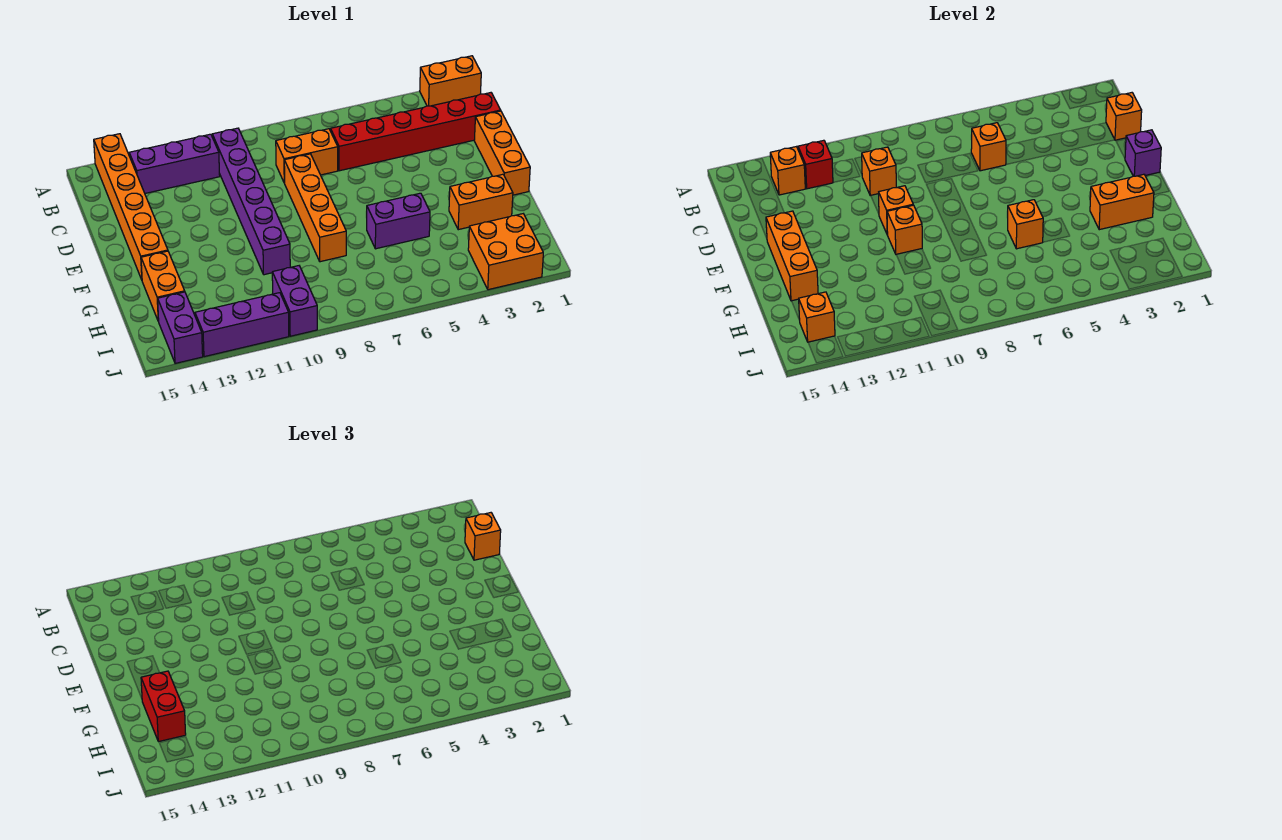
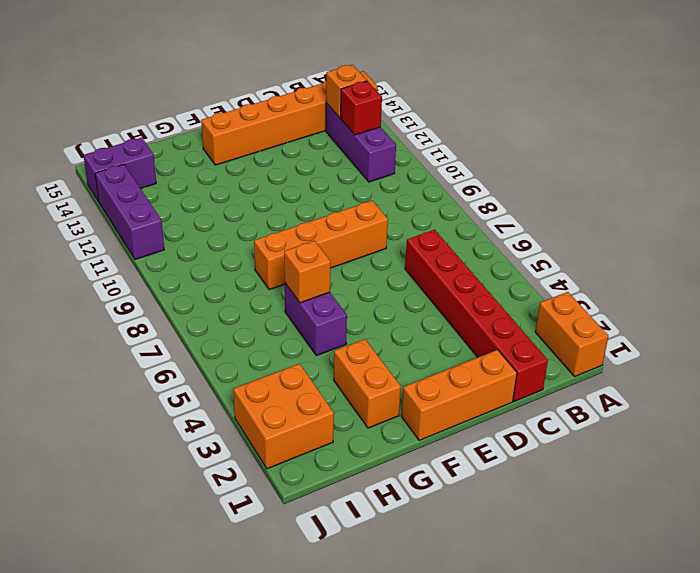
none -> purple 1x6 brick [212,128,290,275]
none -> orange 1x2 brick [276,129,338,183]
none -> orange 1x2 brick [141,251,185,321]

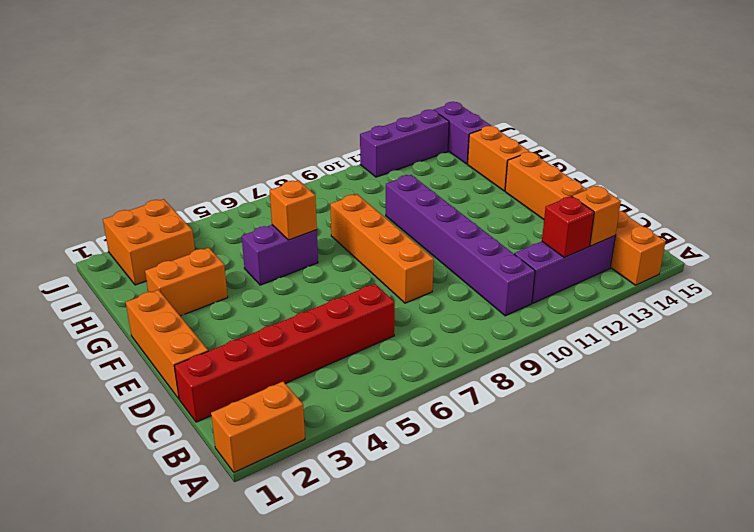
none -> orange 1x2 brick [276,129,338,183]
none -> purple 1x2 brick [272,266,317,336]
none -> orange 1x1 brick [1106,93,1142,140]

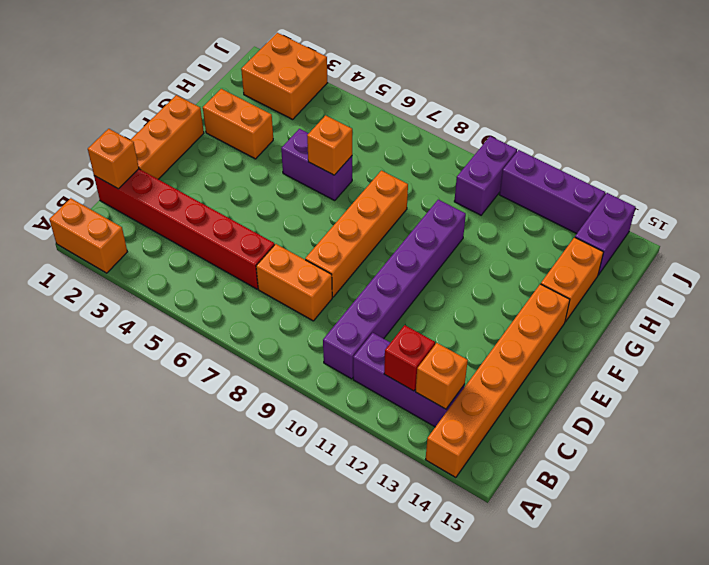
none -> orange 1x1 brick [971,123,1006,171]
none -> orange 1x1 brick [862,147,896,196]
none -> purple 1x1 brick [1125,130,1161,176]

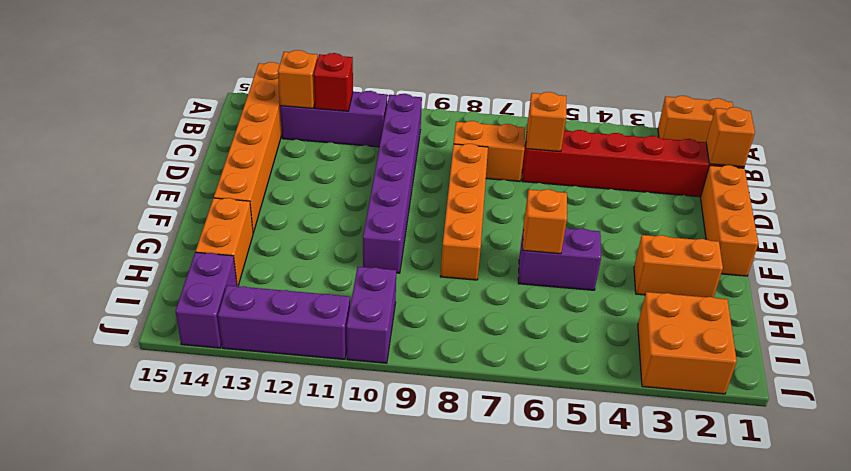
none -> orange 1x1 brick [862,147,896,196]
none -> purple 1x1 brick [1125,130,1161,176]
none -> orange 1x1 brick [879,186,913,235]

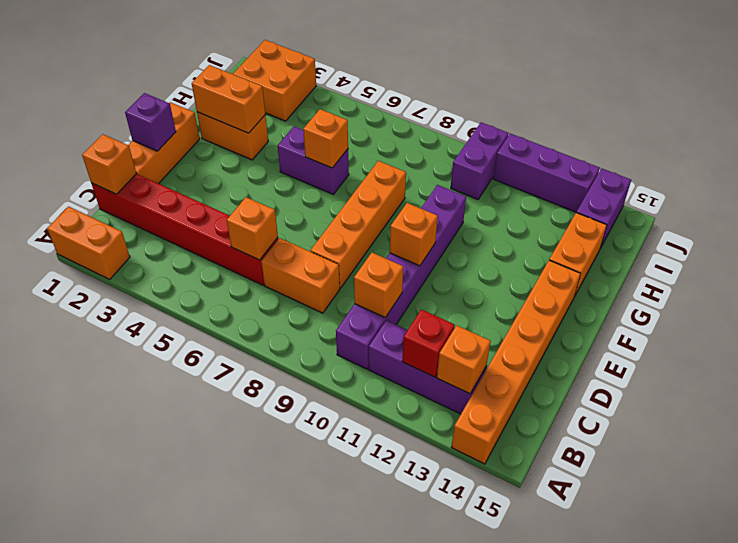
none -> orange 1x3 brick [766,211,818,301]
none -> orange 1x1 brick [887,205,922,254]
none -> orange 1x1 brick [799,292,835,342]

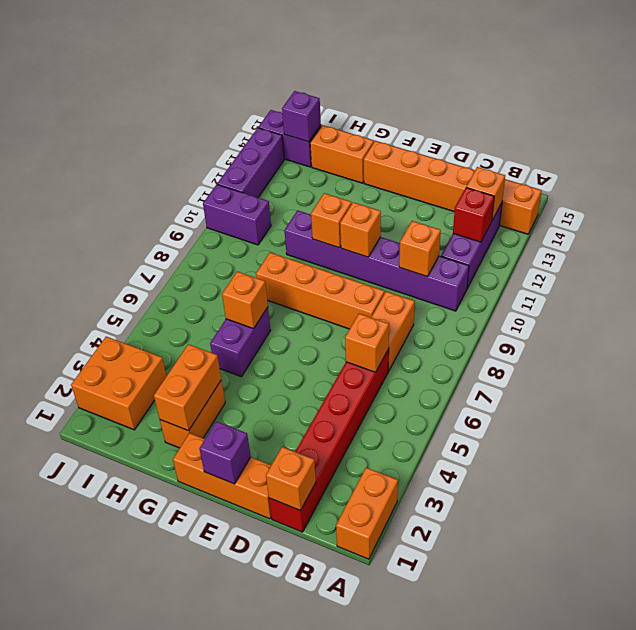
purple 1x1 brick [282,91,321,142] -> orange 1x1 brick [799,292,835,342]
none -> orange 1x3 brick [766,211,818,301]
none -> orange 1x1 brick [465,513,501,560]
none -> red 1x2 brick [141,671,186,742]

